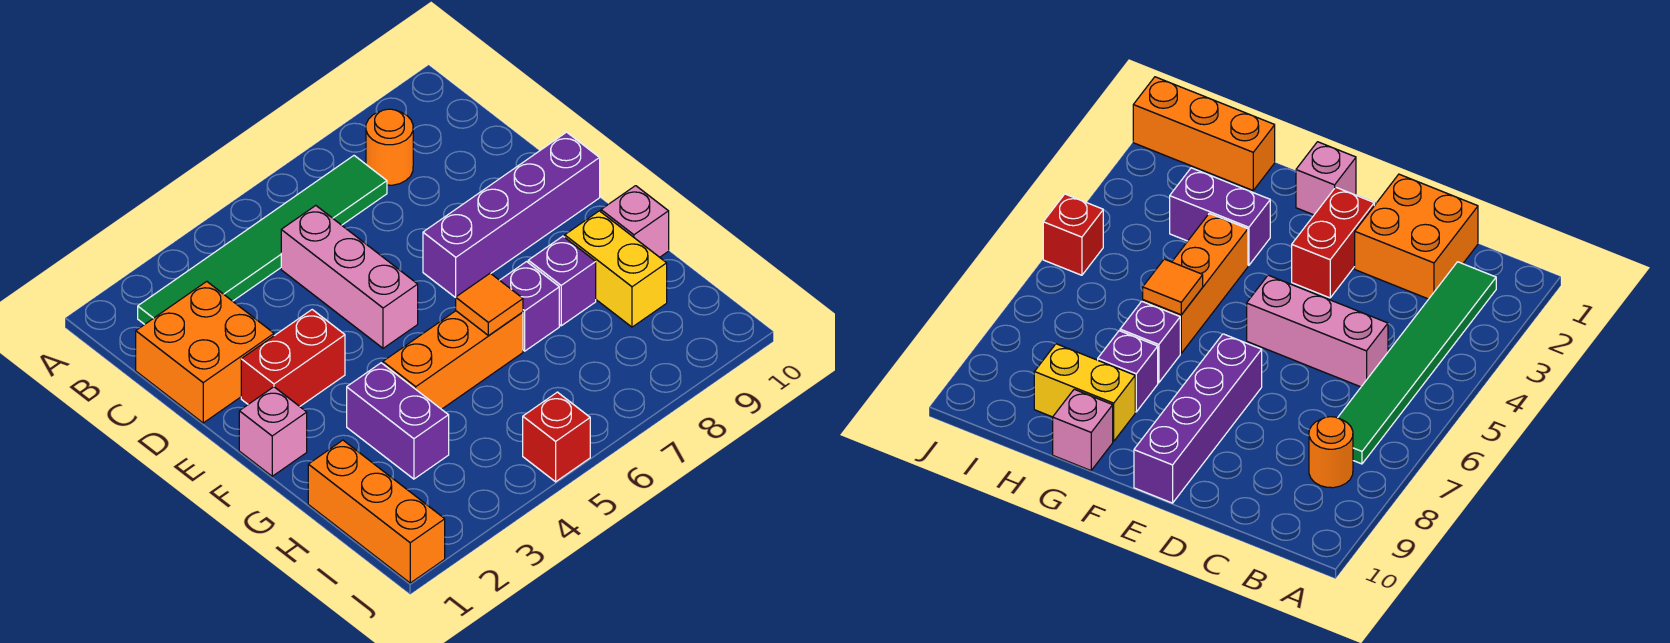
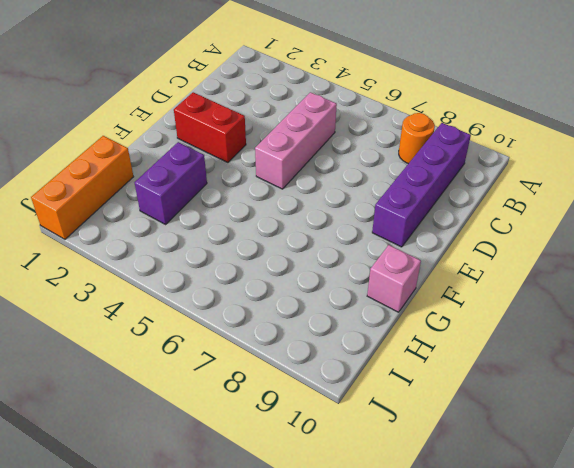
purple 1x4 brick [372,123,471,247] -> purple 1x4 brick turned to [423,132,600,298]
none -> green 1x6 tile [138,156,387,324]
none -> orange 2x2 brick [136,281,274,423]
none -> pink 1x1 brick [239,387,307,476]

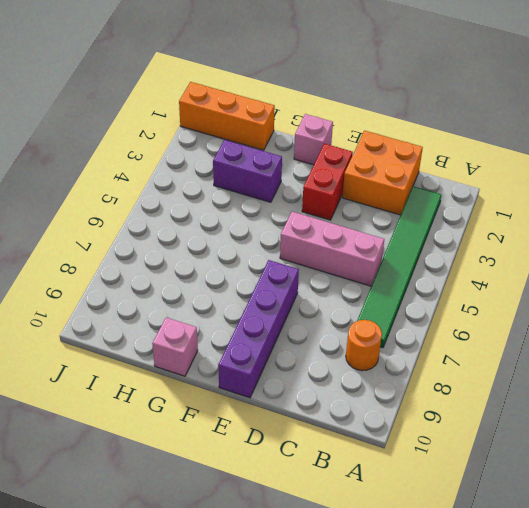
none -> orange 1x3 brick [383,311,523,409]
none -> purple 1x1 brick [500,262,559,351]
none -> purple 1x1 brick [528,236,596,326]

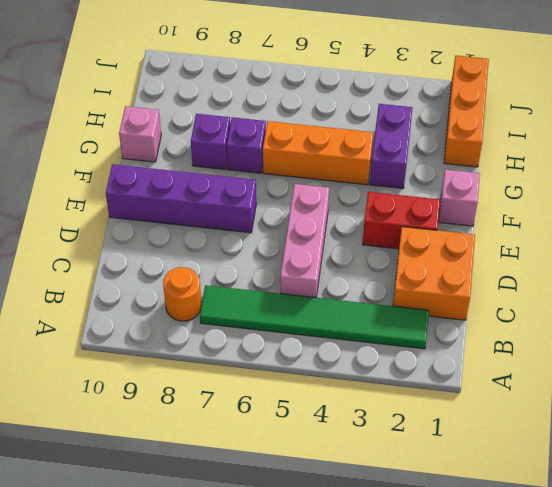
none -> yellow 1x2 brick [565,211,667,327]
none -> red 1x1 brick [523,392,590,482]
none -> orange 1x1 tile [456,273,523,336]

